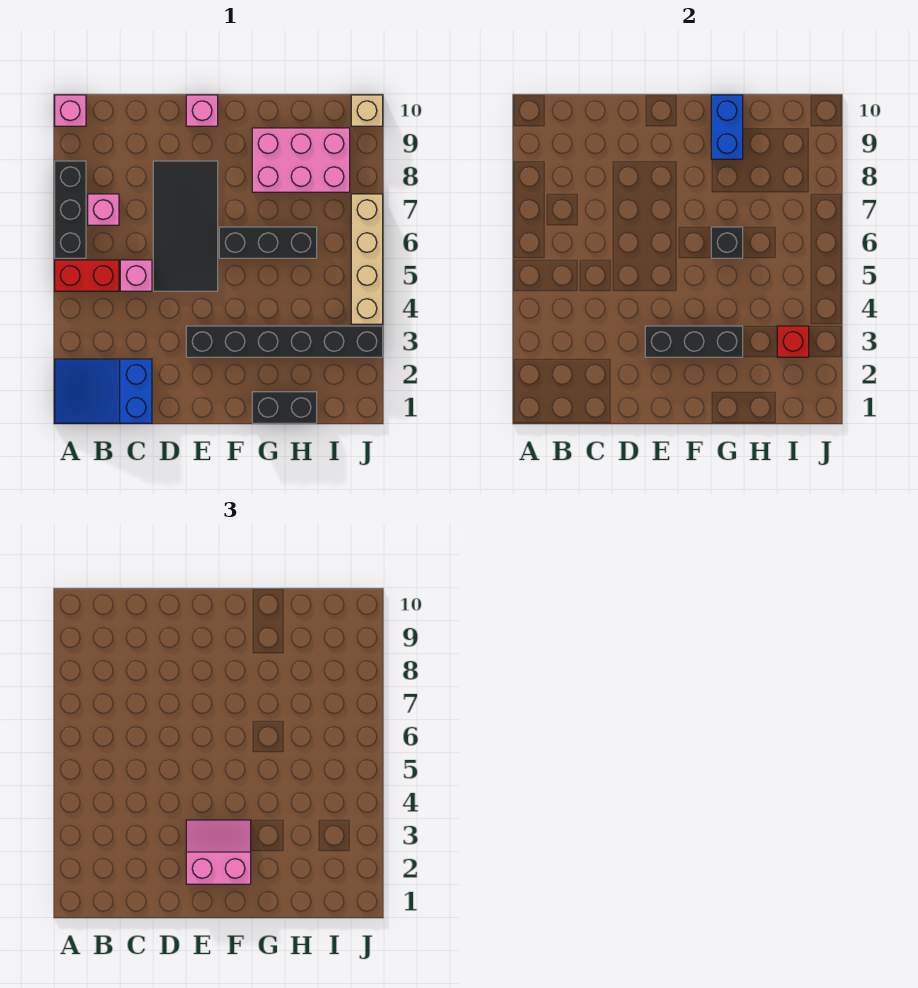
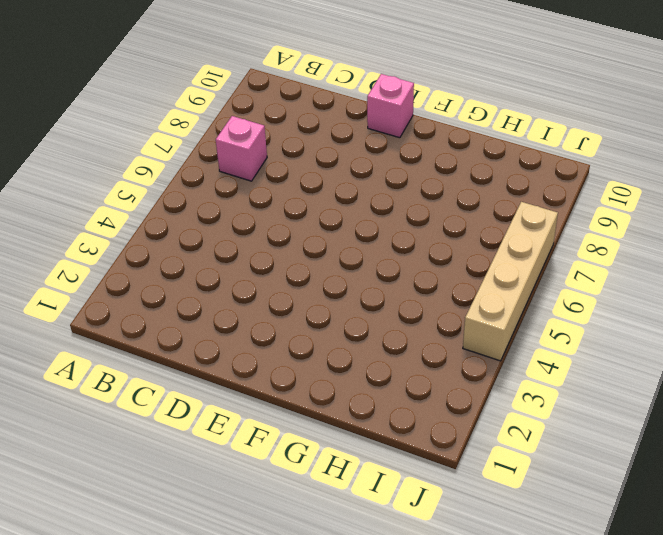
none -> blue 2x3 slope [55,359,152,423]
none -> red 1x2 brick [55,260,119,291]
none -> black 1x3 brick [55,161,86,258]

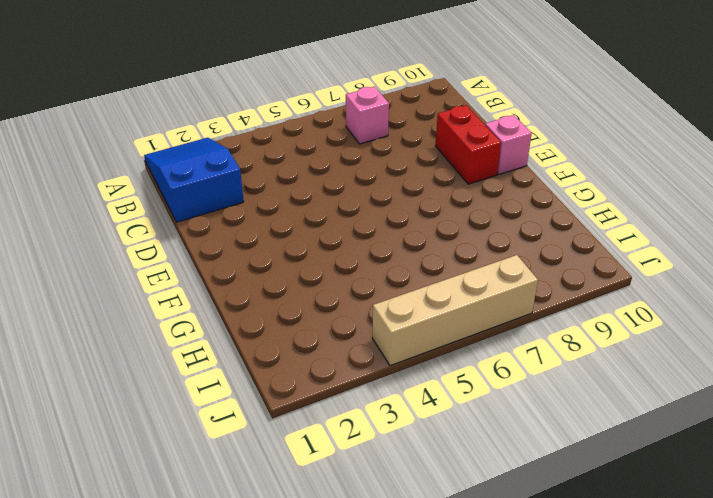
red 1x2 brick [435,105,501,184] -> red 1x2 brick moved to [55,260,119,291]
none -> black 1x3 brick [55,161,86,258]
none -> pink 1x1 brick [55,95,86,126]
none -> pink 1x1 brick [120,260,152,291]

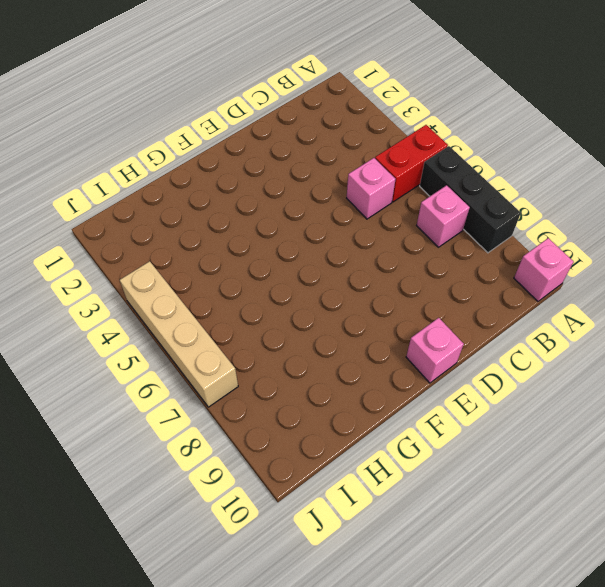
none -> blue 2x3 slope [55,359,152,423]
none -> black 2x4 tile [153,161,218,291]
none -> black 1x6 brick [186,326,383,357]

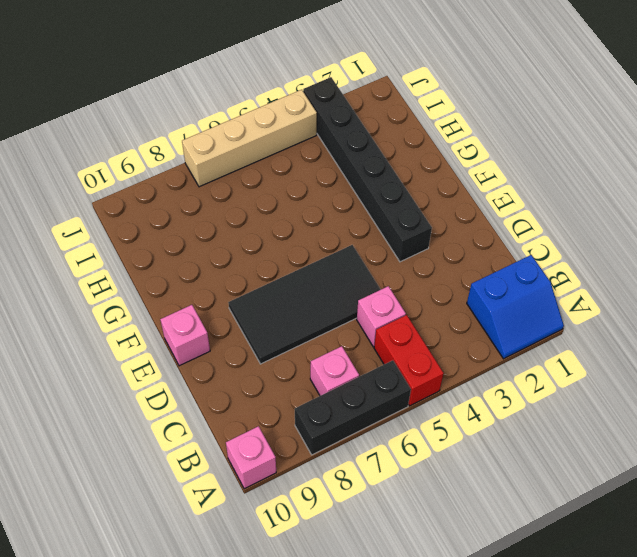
blue 2x2 slope [467,255,564,359] -> blue 2x3 slope [55,359,152,423]
none -> black 1x3 brick [219,227,317,258]
none -> black 1x2 brick [252,392,317,423]
none -> pink 2x3 brick [252,128,350,192]

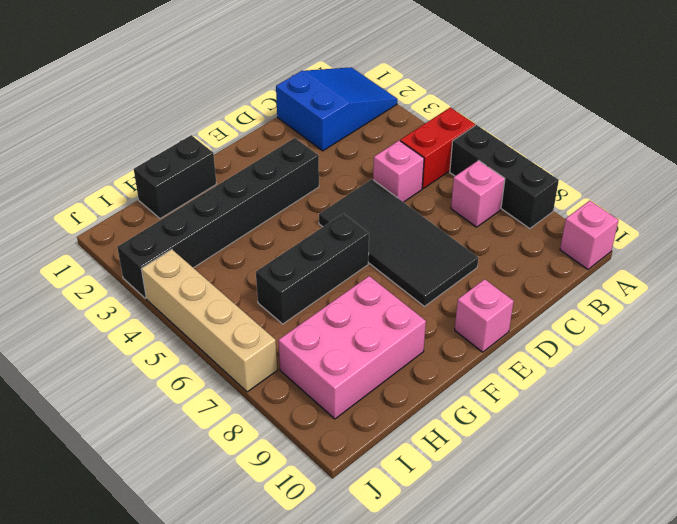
none -> tan 1x1 brick [351,95,383,126]
none -> black 1x3 brick [645,326,743,357]
none -> black 1x1 brick [711,227,743,258]

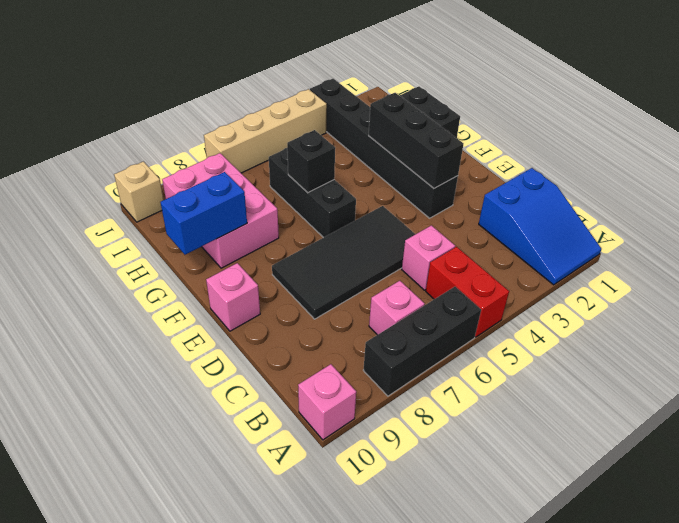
none -> red 1x1 brick [777,326,809,357]
none -> pink 2x2 slope [186,820,251,884]

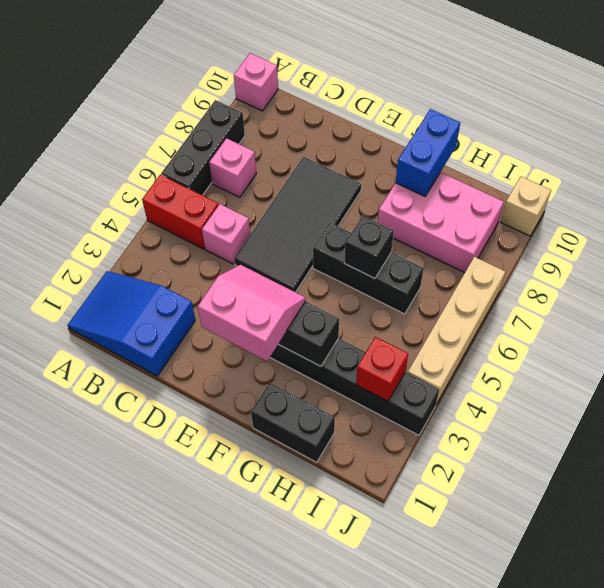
none -> pink 1x1 brick [186,95,218,126]

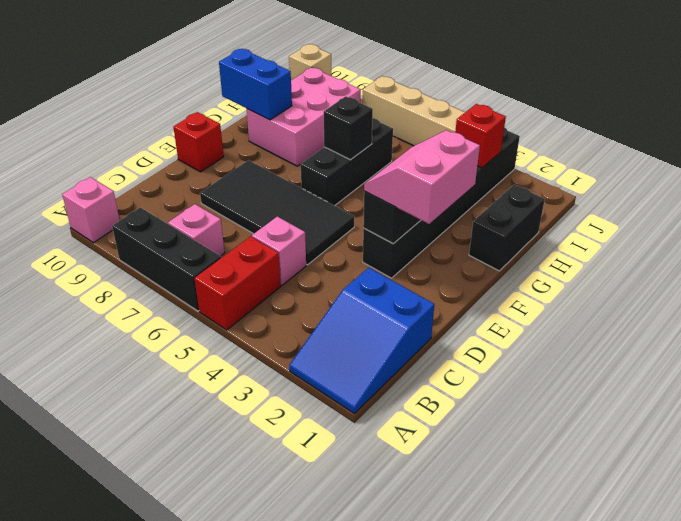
red 1x1 brick [173,112,224,172] -> pink 1x1 brick [186,95,218,126]

